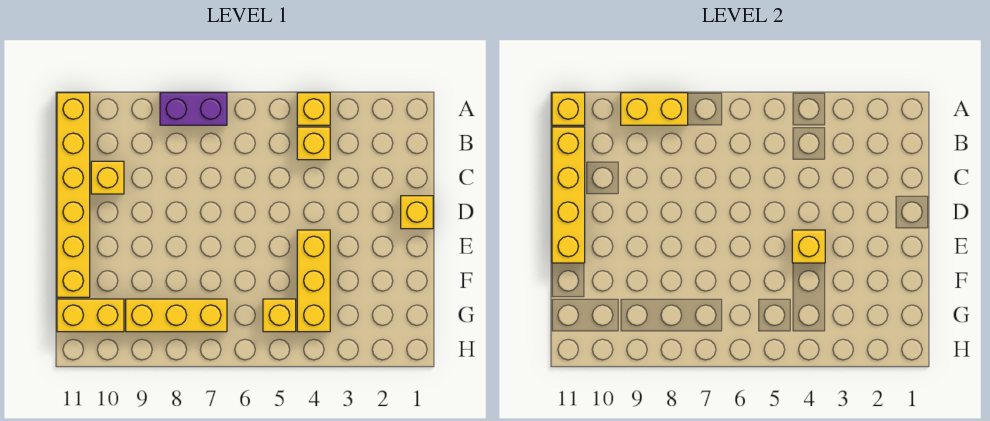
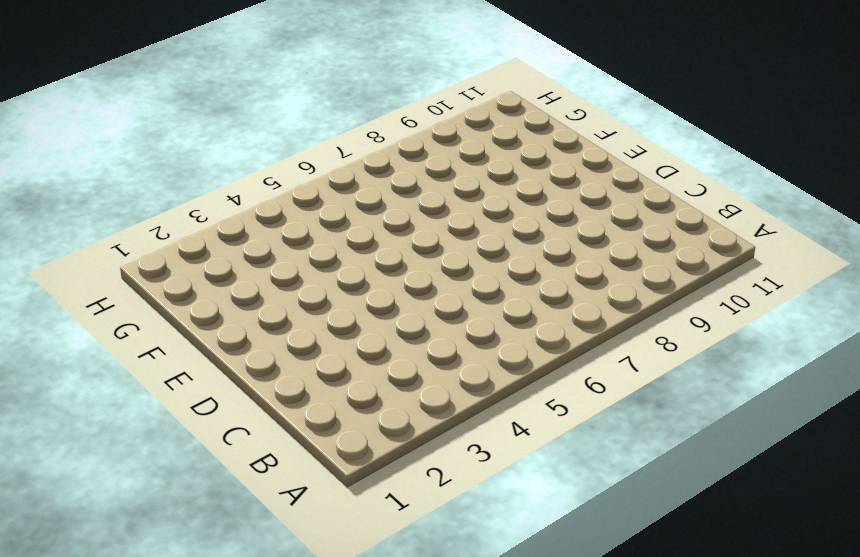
none -> yellow 1x1 brick [297,93,330,125]
none -> purple 1x2 brick [160,93,227,125]
none -> yellow 1x6 brick [57,93,90,297]

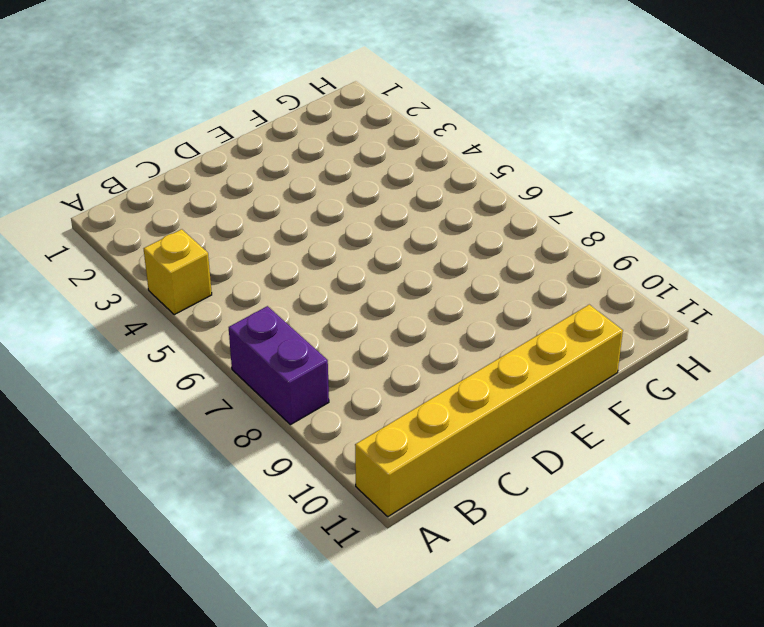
none -> yellow 1x1 brick [297,127,330,160]
none -> yellow 1x1 brick [91,161,124,194]
none -> yellow 1x1 brick [401,196,433,229]

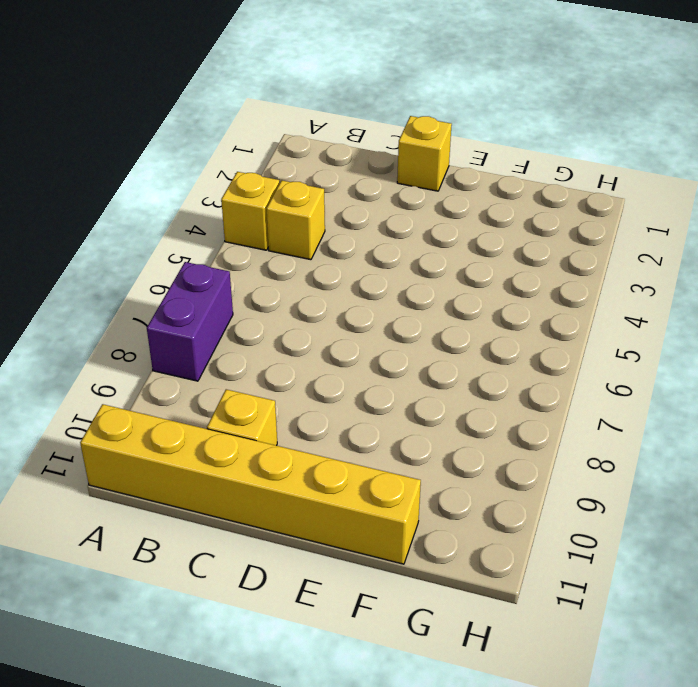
none -> yellow 1x3 brick [297,230,330,332]
none -> yellow 1x1 brick [263,299,296,332]
none -> yellow 1x3 brick [126,299,227,332]

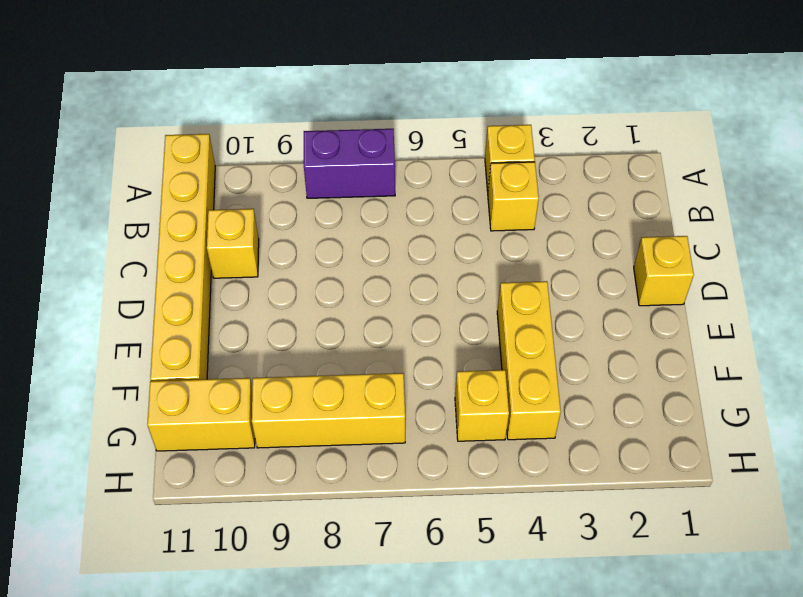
none -> yellow 1x2 brick [621,93,688,125]
none -> yellow 1x1 brick [552,93,585,125]
none -> yellow 1x4 brick [552,127,585,263]

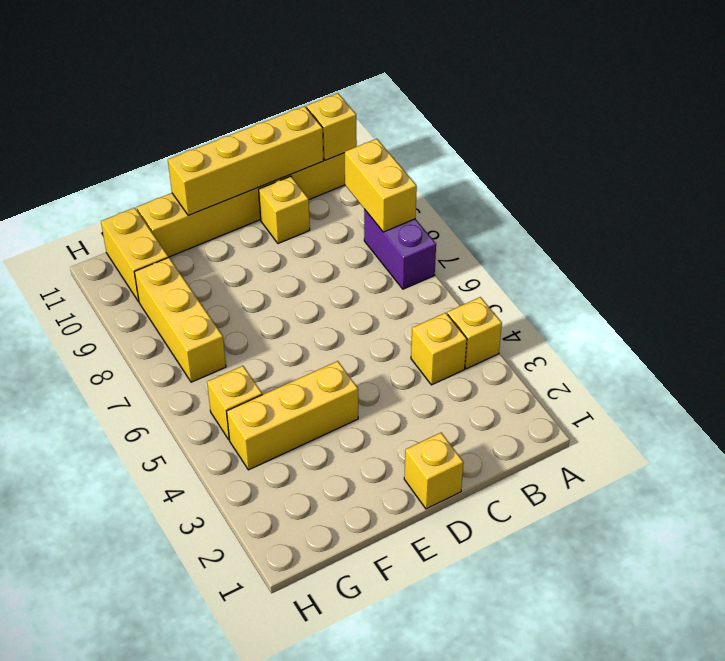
none -> yellow 1x1 brick [792,230,825,263]

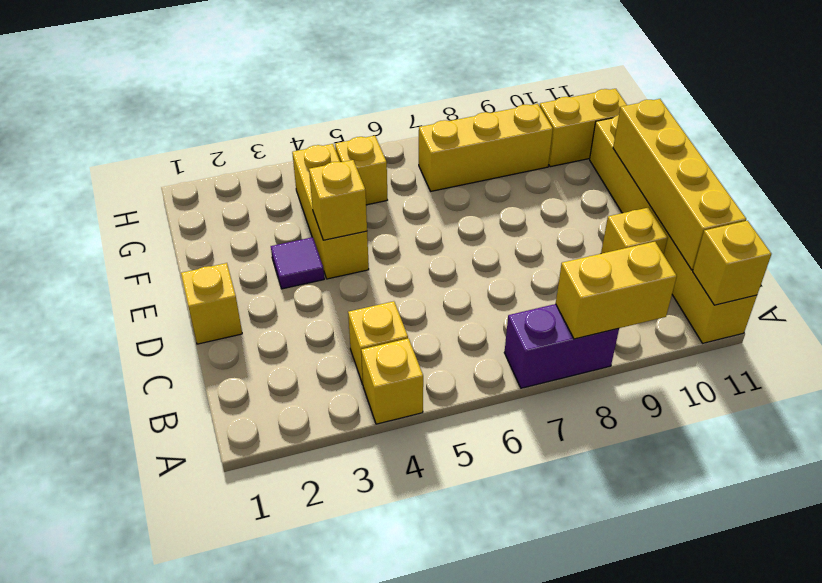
purple 1x1 tile [271,237,324,289] -> none

